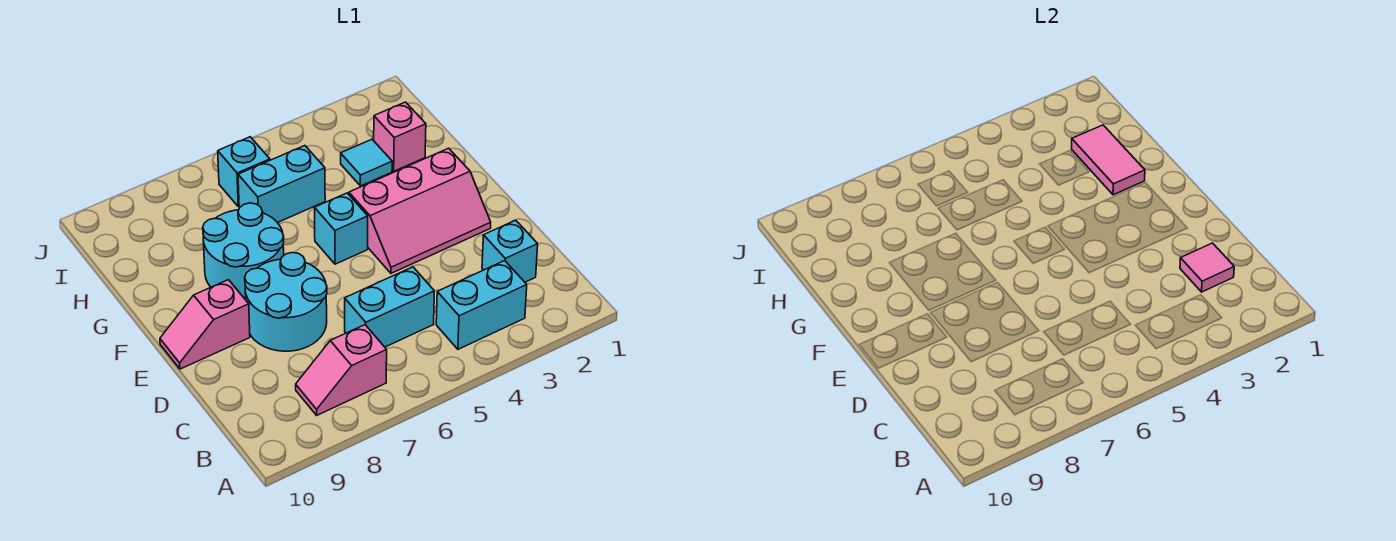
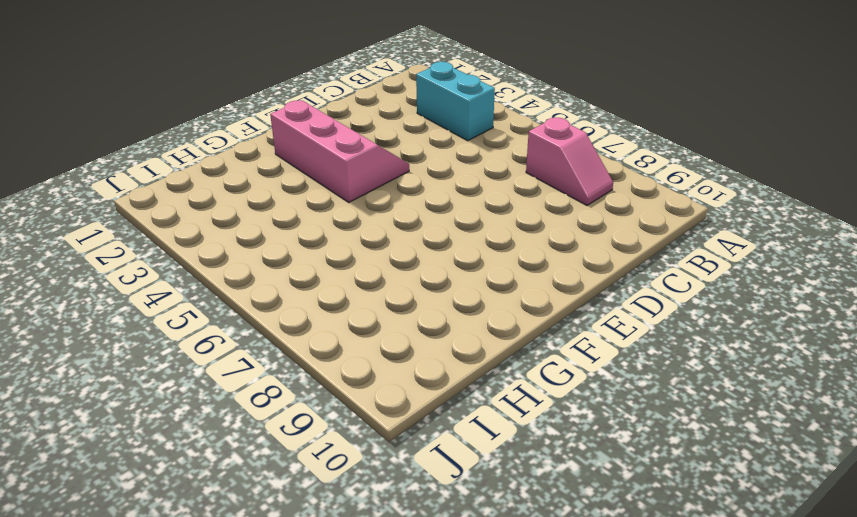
none -> cyan 1x1 brick [482,220,538,282]
none -> cyan 1x2 brick [345,267,434,347]
none -> cyan 2x2 round brick [245,253,327,351]

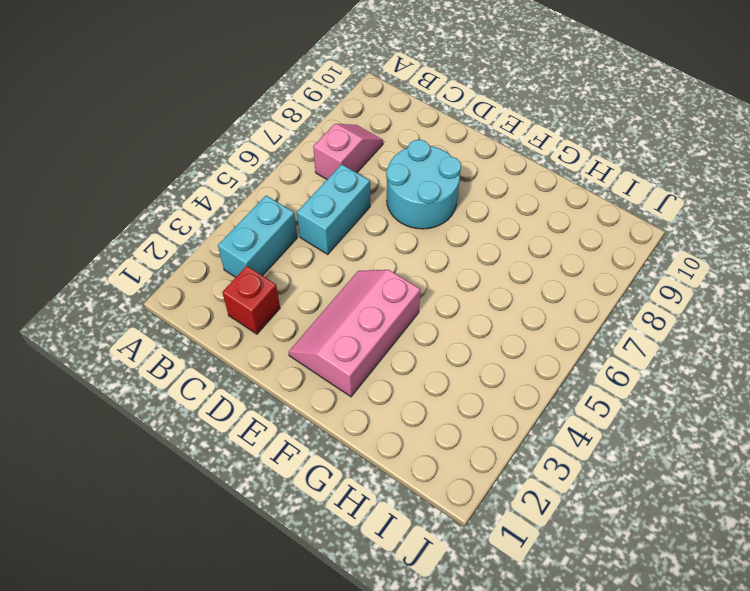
red 1x1 brick [222,266,280,334] -> cyan 1x1 brick [482,220,538,282]
none -> pink 1x2 slope [160,280,250,369]
none -> cyan 1x1 brick [315,193,368,264]
none -> cyan 2x2 round brick [203,203,284,300]

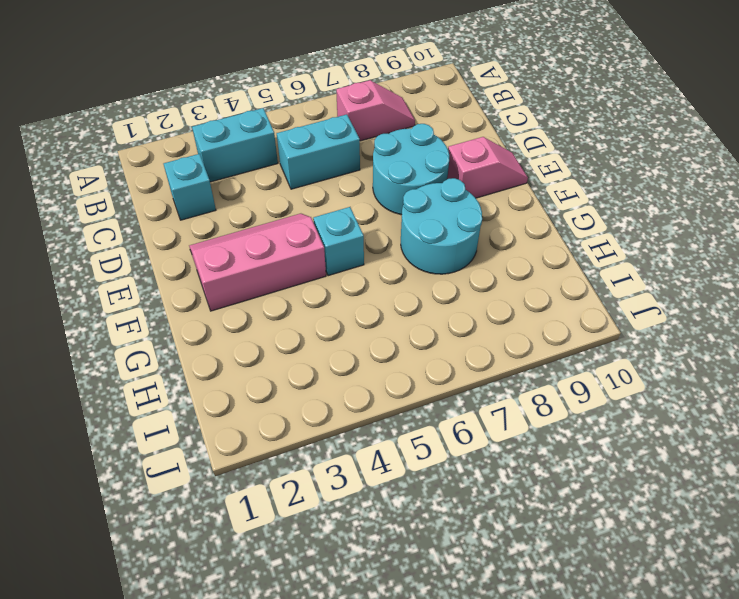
none -> pink 1x1 brick [374,102,426,171]
none -> cyan 1x1 tile [341,139,392,186]
none -> cyan 1x2 brick [238,146,325,223]

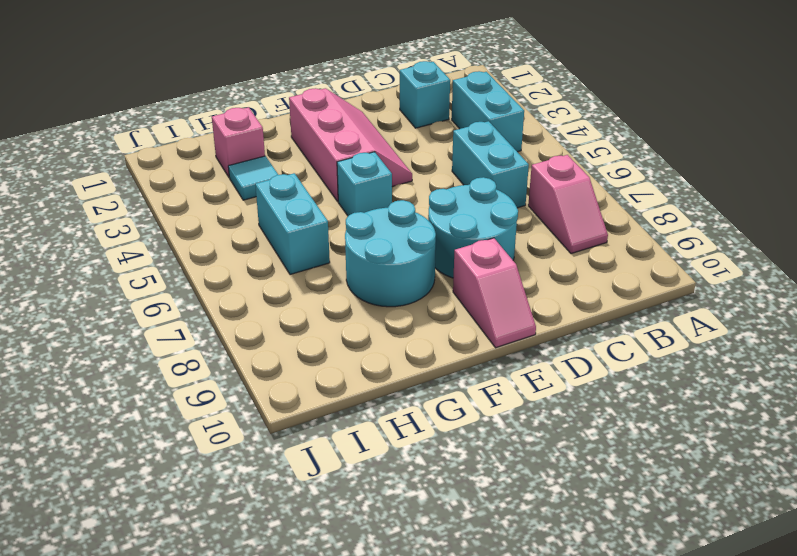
none -> cyan 1x1 brick [218,137,270,207]
none -> pink 1x1 tile [1180,243,1234,292]
none -> pink 1x2 tile [1072,125,1145,195]

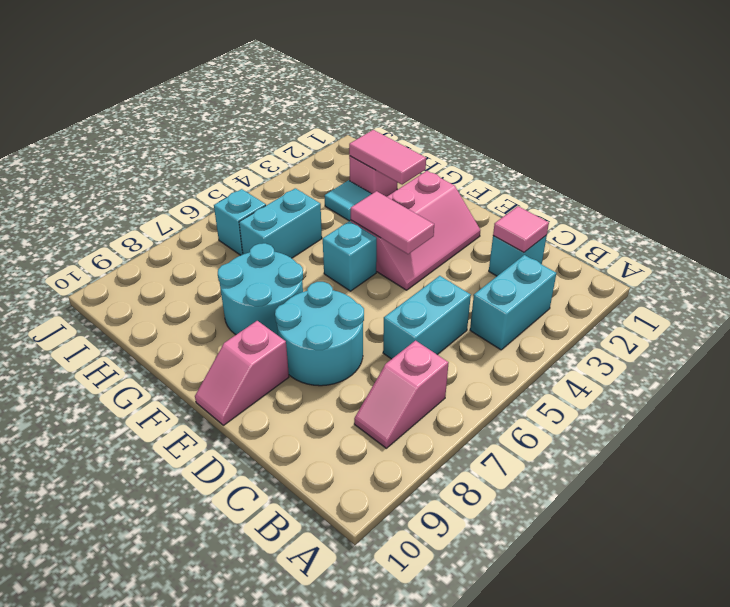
pink 1x2 tile [351,191,434,254] -> none

